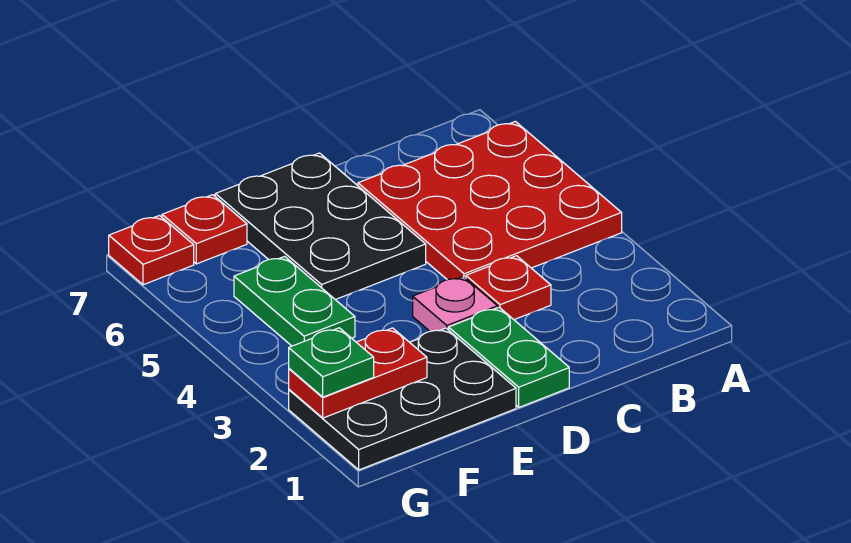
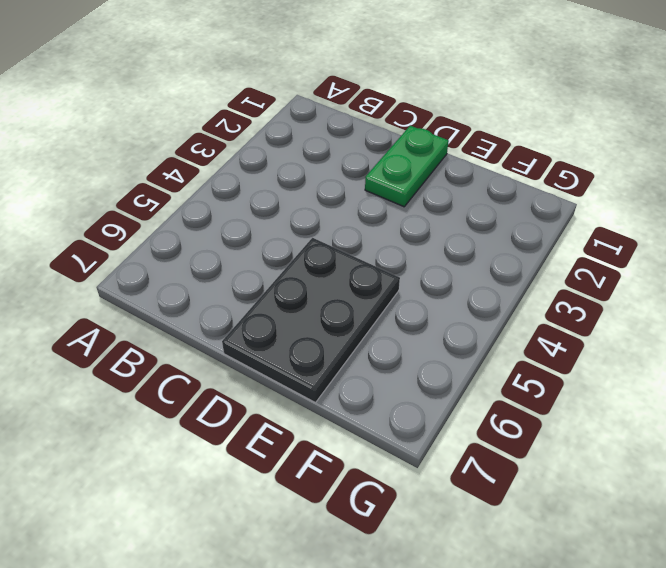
none -> red 3x3 plate [358,121,622,280]
none -> red 1x1 plate [466,256,551,320]

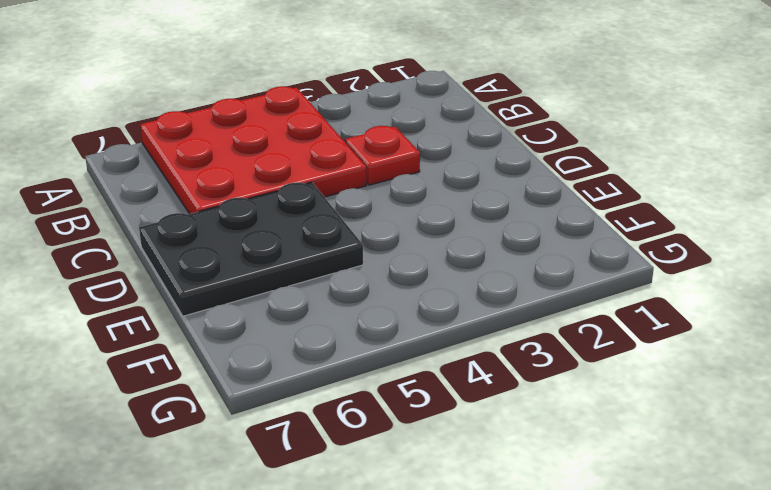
none -> green 1x2 plate [449,307,569,407]
none -> pink 1x1 plate [413,277,498,331]

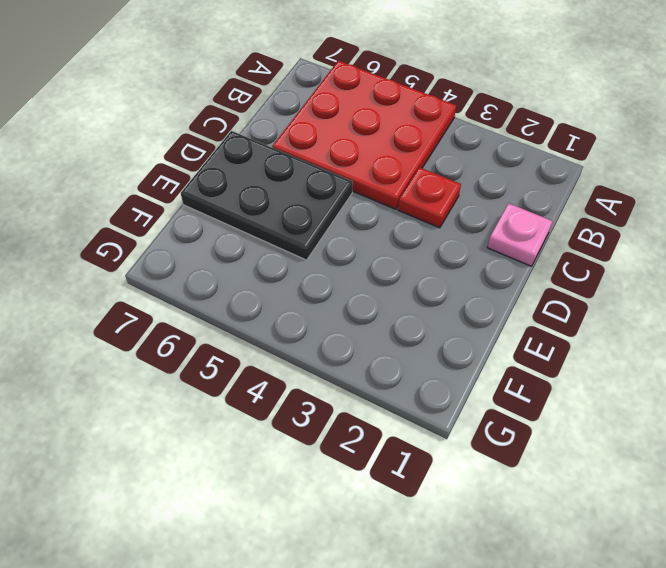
pink 1x1 plate [487,203,553,266] -> pink 1x1 plate moved to [413,277,498,331]
none -> green 1x2 plate [449,307,569,407]
none -> black 2x3 plate [289,328,516,470]

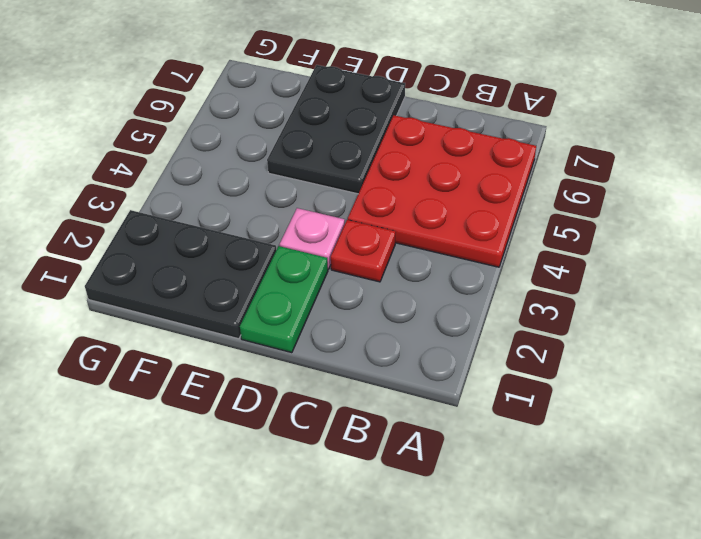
none -> green 1x2 plate [234,256,355,346]
none -> red 1x1 plate [162,195,247,264]

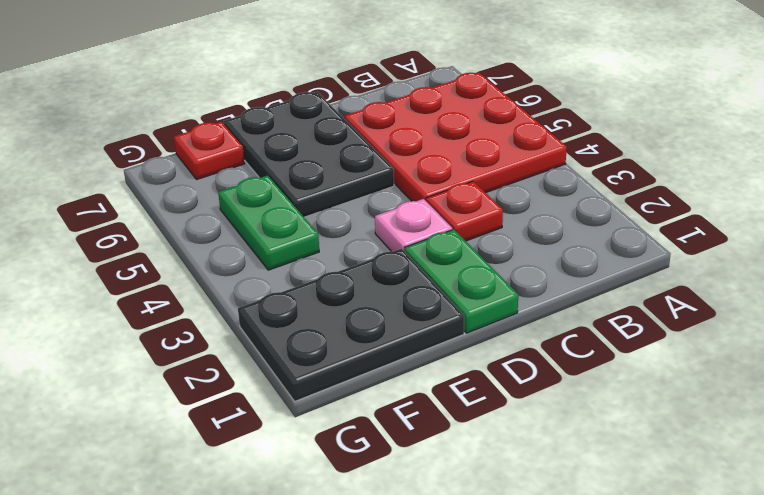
none -> red 1x1 plate [109,216,194,285]
none -> red 1x2 plate [289,328,427,418]

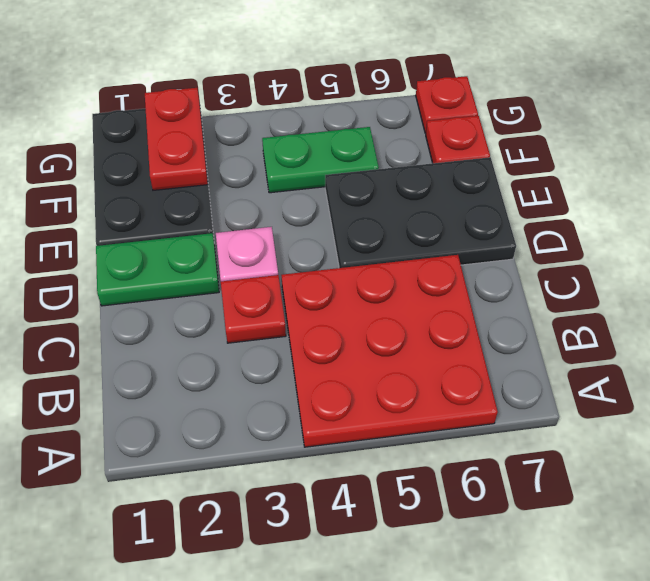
none -> green 1x1 plate [289,328,374,397]

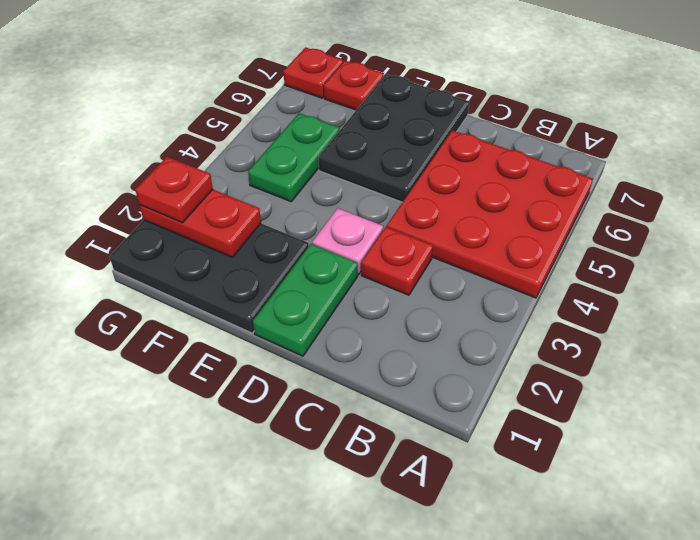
red 1x1 plate [135,157,213,223] -> green 1x1 plate [289,328,374,397]

